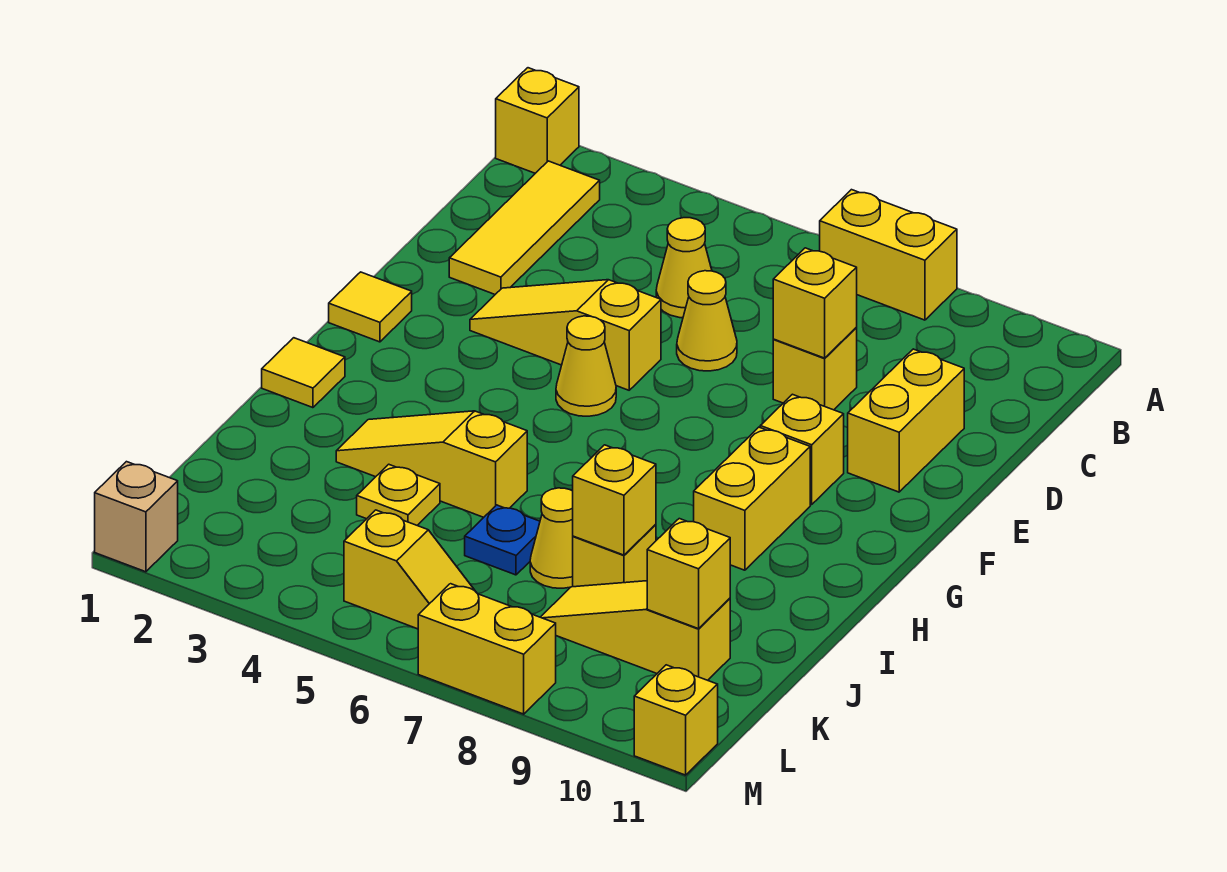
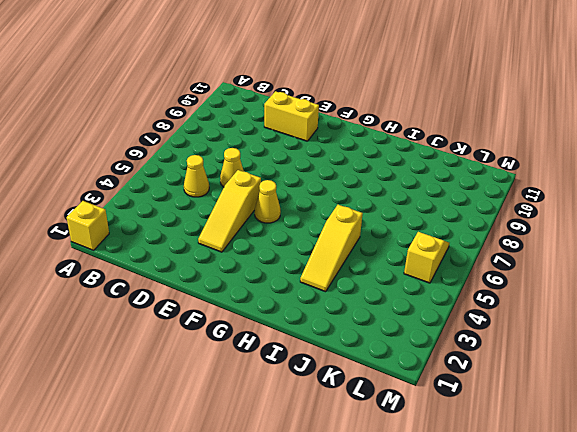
none -> yellow 1x2 brick [820,190,957,320]
none -> yellow 1x3 tile [449,161,600,294]
none -> yellow 1x1 brick [773,328,857,410]

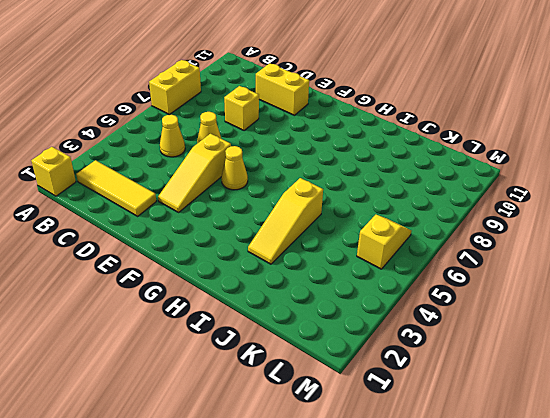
none -> yellow 1x1 tile [329,272,412,342]
none -> yellow 1x1 brick [760,394,844,505]
none -> yellow 1x2 brick [694,427,810,570]

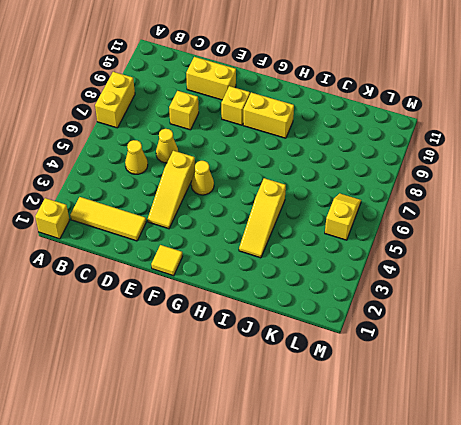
none -> yellow 1x1 tile [262,338,345,408]
none -> yellow 1x1 plate [357,464,440,525]
none -> blue 1x1 plate [465,505,540,575]

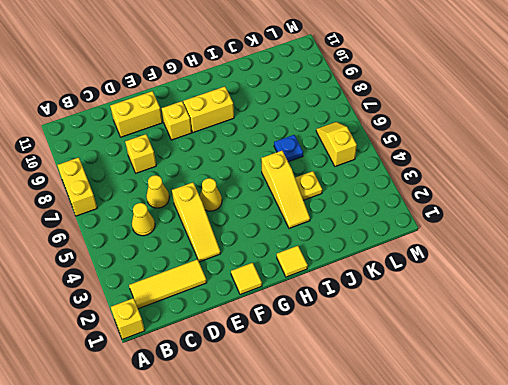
none -> yellow 1x1 cone [530,488,573,588]
none -> yellow 1x1 brick [573,525,656,587]
none -> yellow 1x3 slope [541,581,730,680]

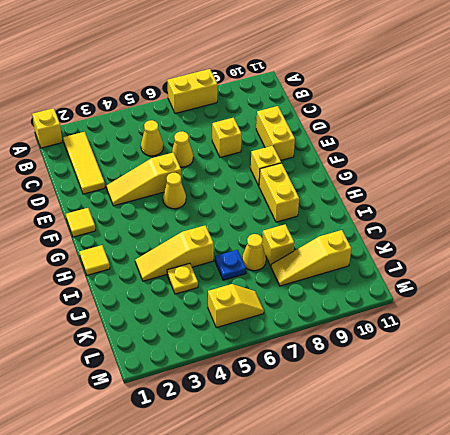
none -> tan 1x1 brick [95,462,178,572]
none -> yellow 1x2 brick [418,584,556,714]
none -> yellow 1x1 brick [634,665,718,775]

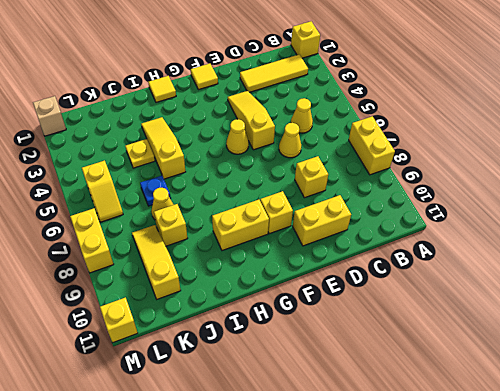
none -> yellow 1x1 brick [773,248,857,358]
none -> yellow 1x1 brick [573,445,656,555]
none -> yellow 1x1 brick [647,519,730,629]

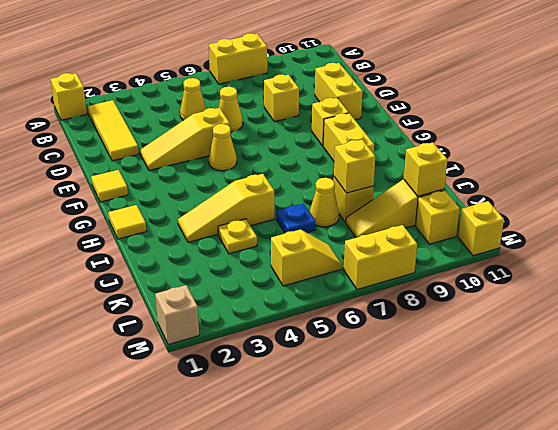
yellow 1x1 brick [416,190,460,244] -> yellow 1x1 brick moved to [773,248,857,358]

